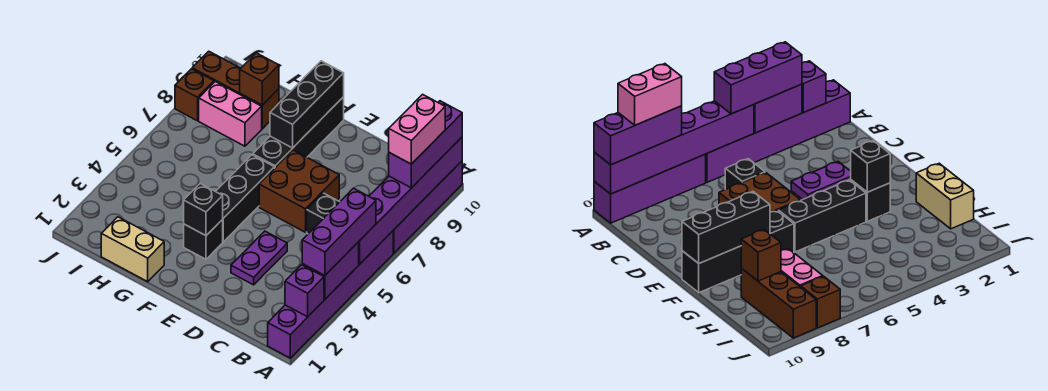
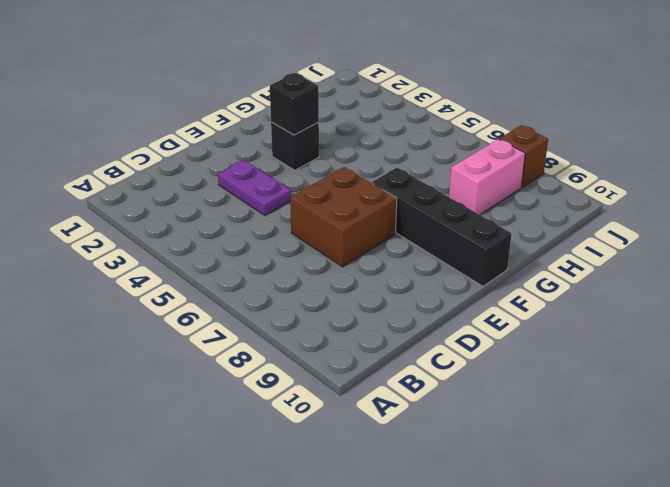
none -> purple 1x6 brick [268,231,393,358]
none -> purple 1x4 brick [393,161,462,253]
none -> black 1x1 brick [307,193,339,234]

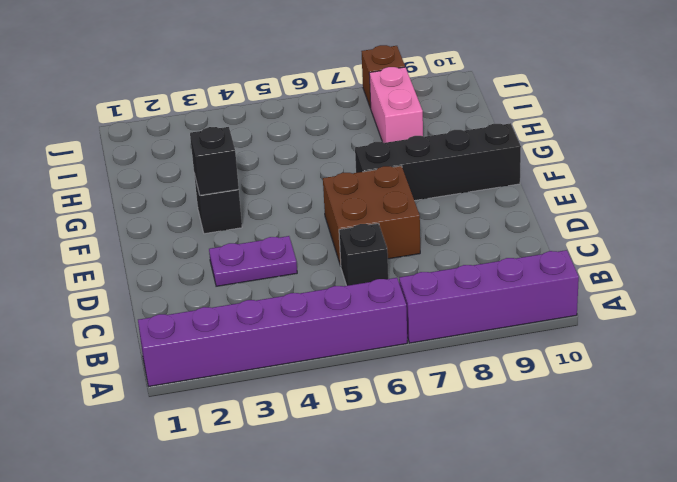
none -> black 1x3 brick [215,155,274,242]
none -> tan 1x2 brick [101,217,164,282]
none -> brown 1x3 brick [192,51,279,129]

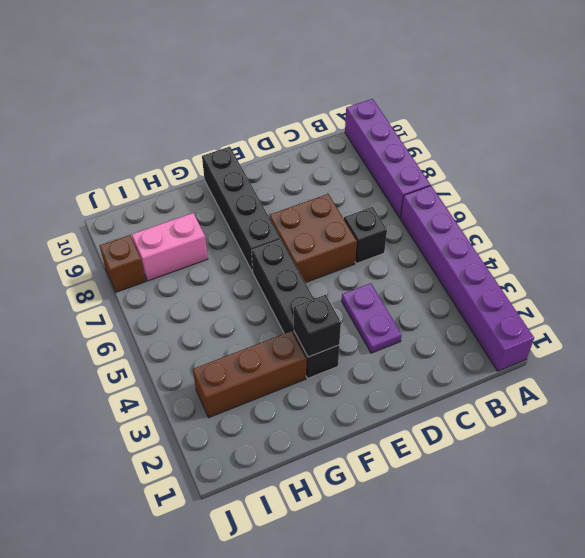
brown 1x3 brick [193,331,306,418] -> brown 1x3 brick moved to [192,51,279,129]
none -> tan 1x2 brick [101,217,164,282]
none -> purple 1x1 brick [285,265,324,317]
none -> purple 1x2 brick [302,242,359,299]

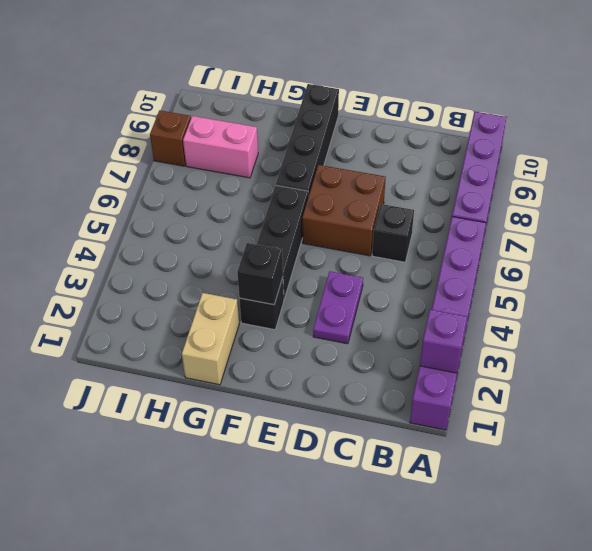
tan 1x2 brick [182,293,239,385] -> tan 1x2 brick turned to [101,217,164,282]
none -> brown 1x3 brick [192,51,279,129]
none -> purple 1x2 brick [302,242,359,299]
none -> purple 1x6 brick [359,137,462,264]

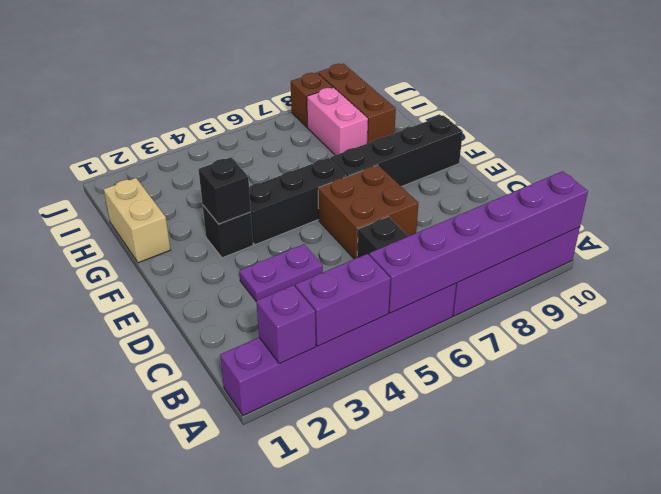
none -> black 1x3 brick [270,61,344,148]
none -> brown 1x1 brick [240,53,279,105]
none -> purple 1x3 brick [302,188,376,276]

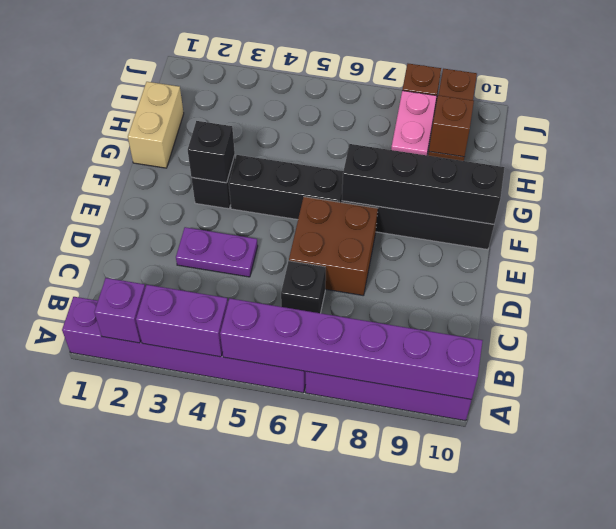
black 1x4 brick [342,144,505,224] -> black 1x3 brick [270,61,344,148]
none -> purple 1x3 brick [302,188,376,276]
none -> purple 1x3 brick [389,101,462,188]
none -> pink 1x2 brick [389,94,445,164]

